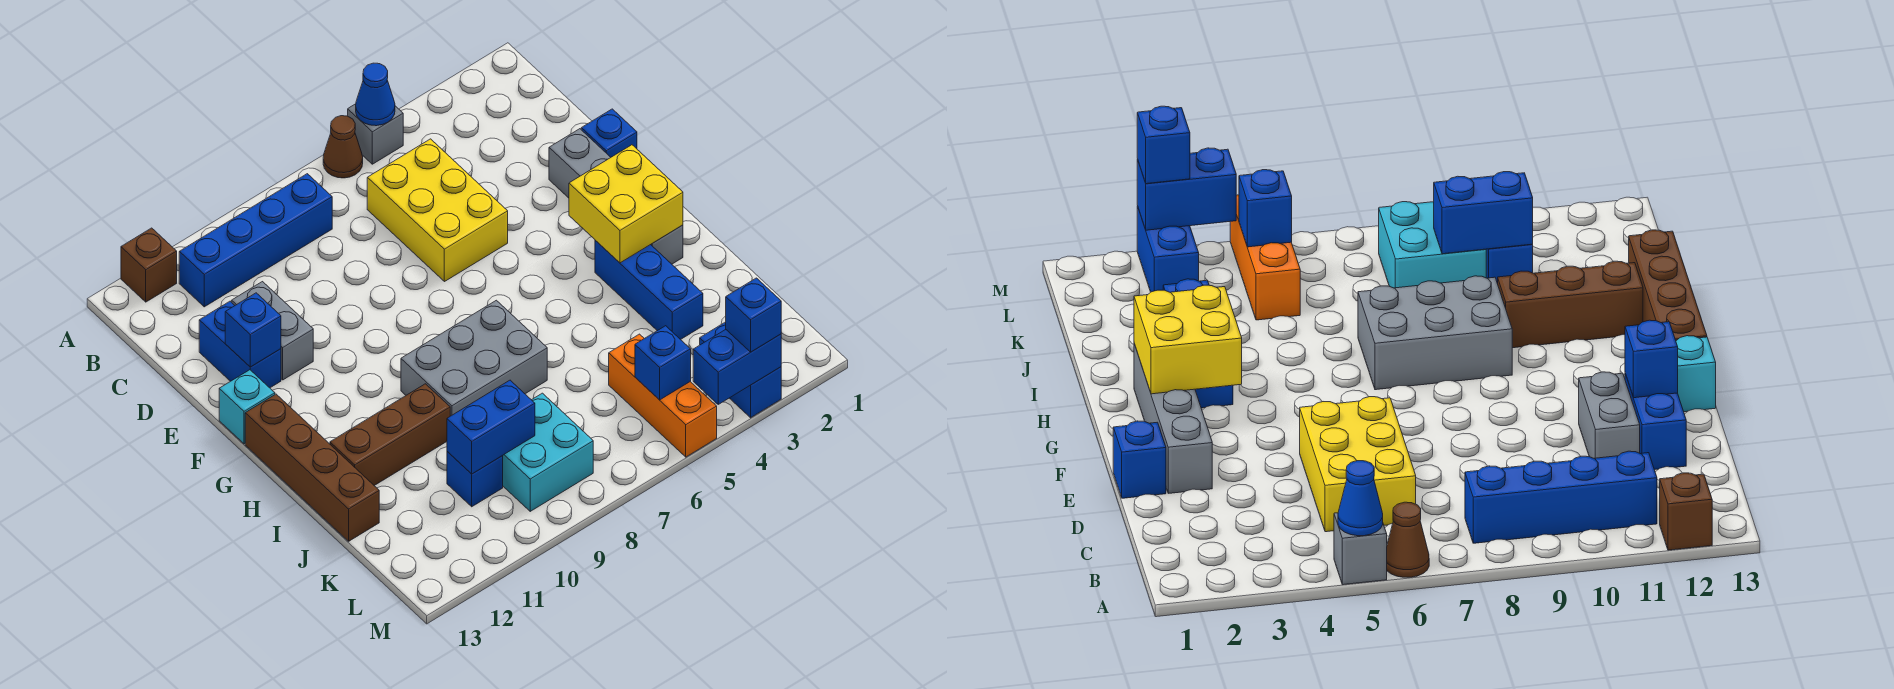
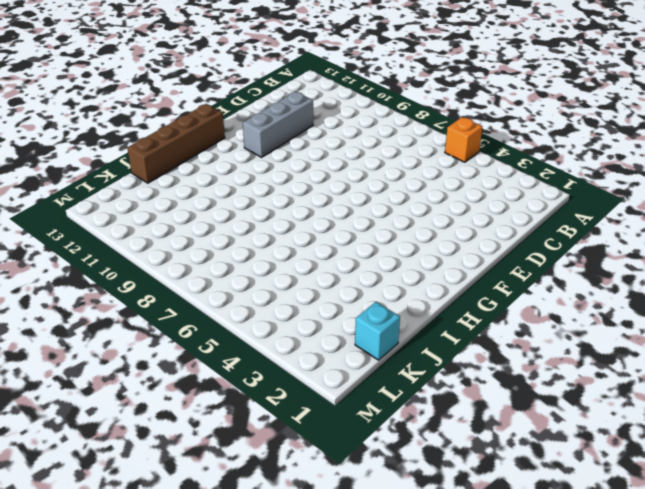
orange 1x1 brick [445,117,482,162] -> grey 1x1 brick [348,104,403,164]
grey 1x3 brick [243,92,313,157] -> grey 1x2 brick [232,282,313,380]
cyan 1x1 brick [355,302,400,360] -> cyan 1x1 brick moved to [219,370,275,444]
none -> brown 1x1 cone [323,116,363,178]
none -> brown 1x1 brick [121,228,177,302]
none -> blue 1x4 brick [179,174,332,307]

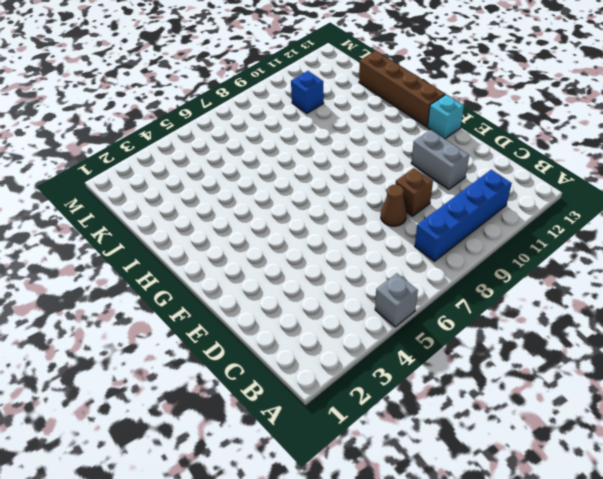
brown 1x1 cone [381,185,407,226] -> brown 1x1 cone moved to [323,116,363,178]
brown 1x1 brick [396,168,433,216] -> brown 1x1 brick moved to [121,228,177,302]
none -> yellow 2x3 brick [367,139,508,282]
none -> blue 1x2 brick [199,301,281,388]
none -> blue 1x1 brick [581,109,637,157]

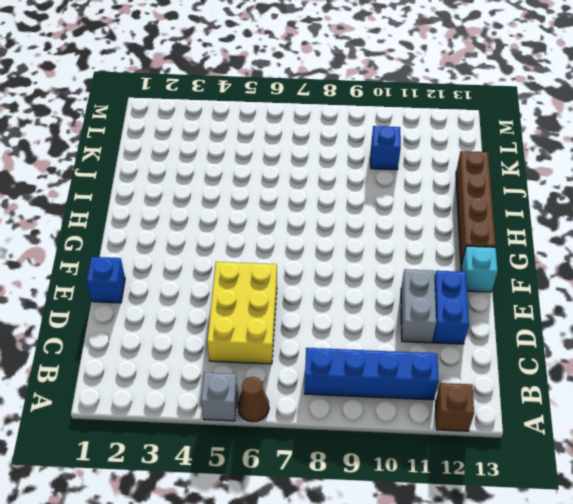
none -> grey 1x4 brick [549,129,683,264]
none -> blue 1x3 brick [595,240,703,340]
none -> grey 2x3 brick [401,300,547,416]

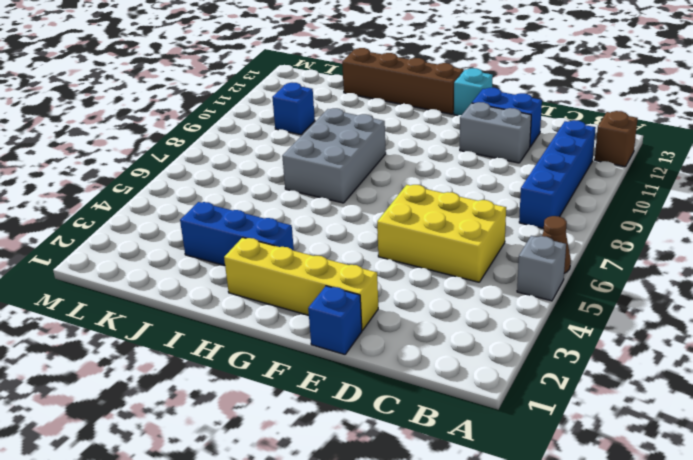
yellow 1x4 brick [224,237,378,331] -> grey 1x4 brick [549,129,683,264]
none -> brown 1x3 brick [330,384,450,486]
none -> orange 1x3 brick [609,334,717,457]
none -> cyan 2x2 brick [503,393,593,511]

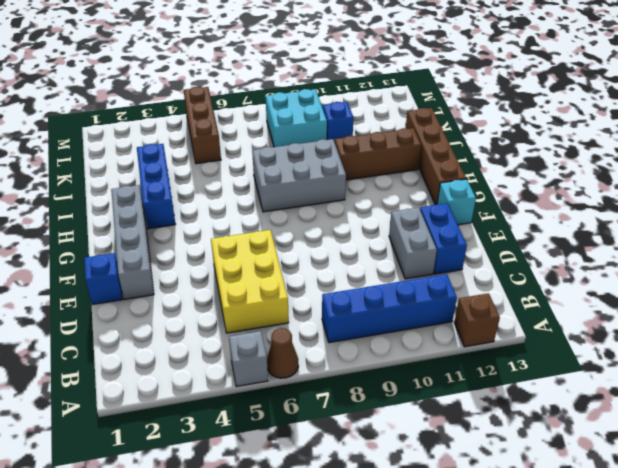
brown 1x3 brick [184,87,221,164] -> orange 1x3 brick [609,334,717,457]
none -> blue 1x2 brick [700,322,781,418]
none -> blue 1x1 cone [356,63,395,126]
none -> blue 1x1 brick [225,293,281,367]

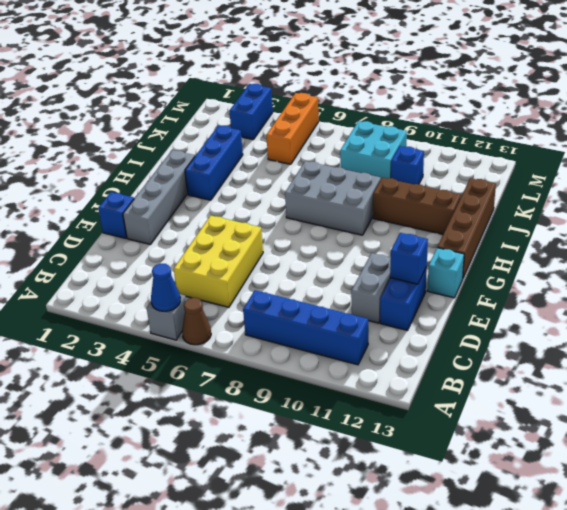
none -> brown 1x1 brick [121,228,177,302]
none -> yellow 2x2 brick [569,145,683,263]
none -> blue 1x2 brick [447,380,535,474]

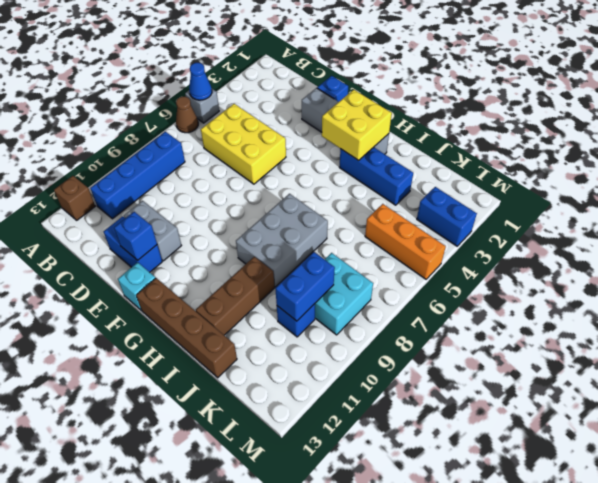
none -> blue 1x1 brick [635,326,691,400]
none -> blue 1x2 brick [693,330,781,404]
none -> blue 1x1 brick [726,278,781,352]

